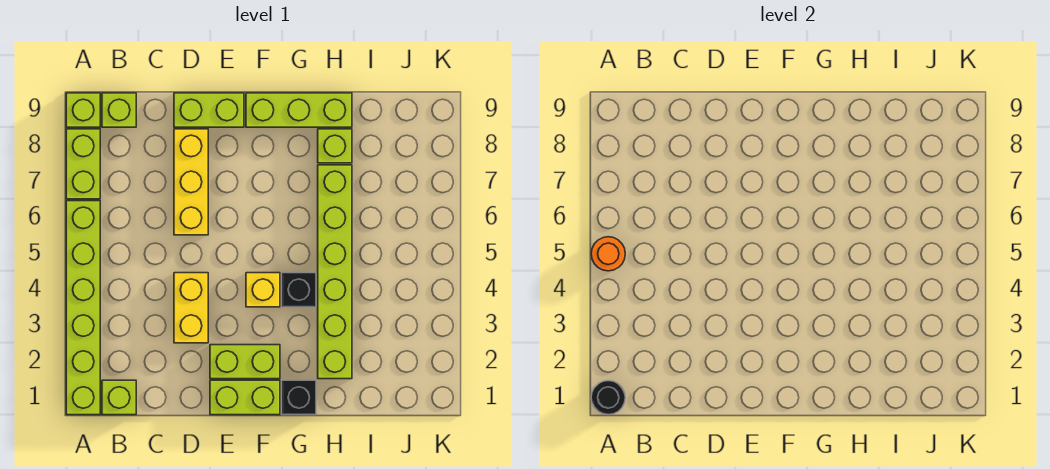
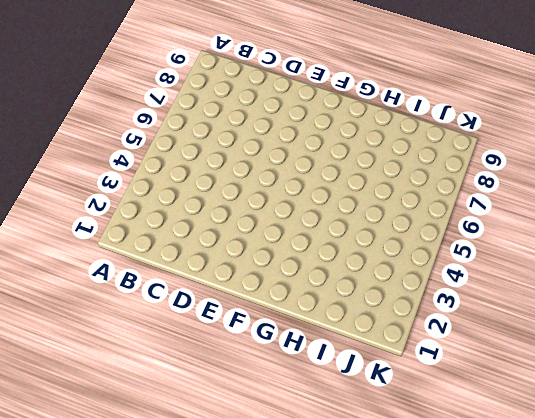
none -> lime 1x6 brick [66,201,100,415]
none -> lime 1x2 brick [66,129,100,199]
none -> lime 1x1 brick [66,93,100,127]

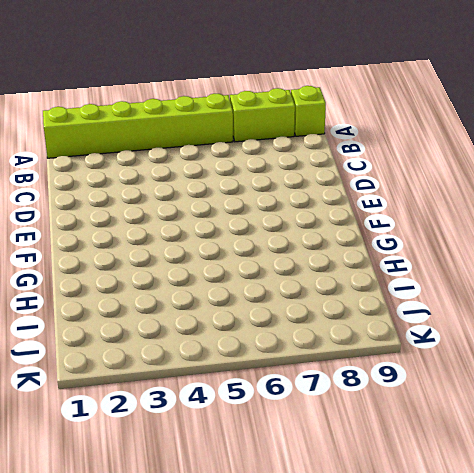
none -> lime 1x1 brick [102,380,136,415]
none -> lime 1x1 brick [102,93,136,127]
none -> yellow 1x2 brick [174,273,208,343]

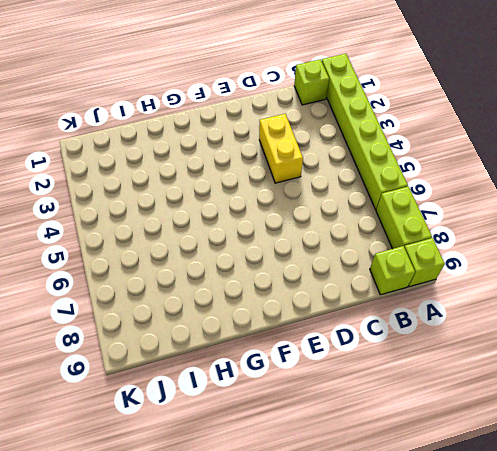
none -> yellow 1x3 brick [174,129,208,235]
none -> lime 1x2 brick [174,93,244,127]
none -> lime 1x2 brick [210,380,280,415]

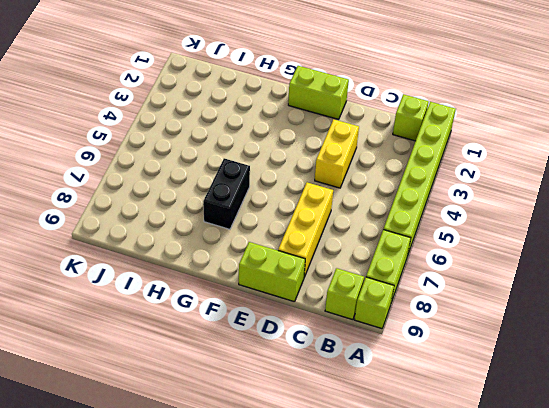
black 1x2 brick [203,158,250,229] -> none
none -> lime 1x2 brick [210,345,280,379]
none -> yellow 1x1 brick [246,273,280,307]
none -> lime 1x3 brick [246,93,352,127]

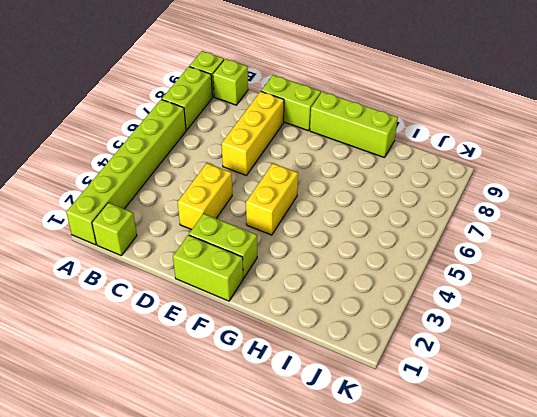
yellow 1x2 brick [246,163,298,235] -> yellow 1x1 brick [246,273,280,307]
none -> black 1x1 brick [282,380,316,415]
none -> black 1x1 brick [282,273,316,307]
none -> lime 1x6 brick [318,165,352,379]

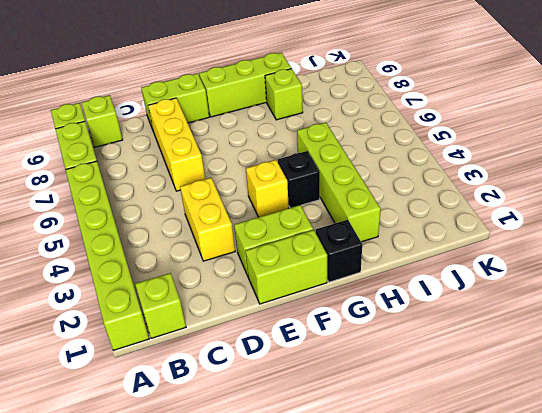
lime 1x4 brick [297,122,381,242] -> lime 1x6 brick [318,165,352,379]
none -> black 1x1 round brick [591,381,625,415]
none -> orange 1x1 round brick [591,237,625,271]

